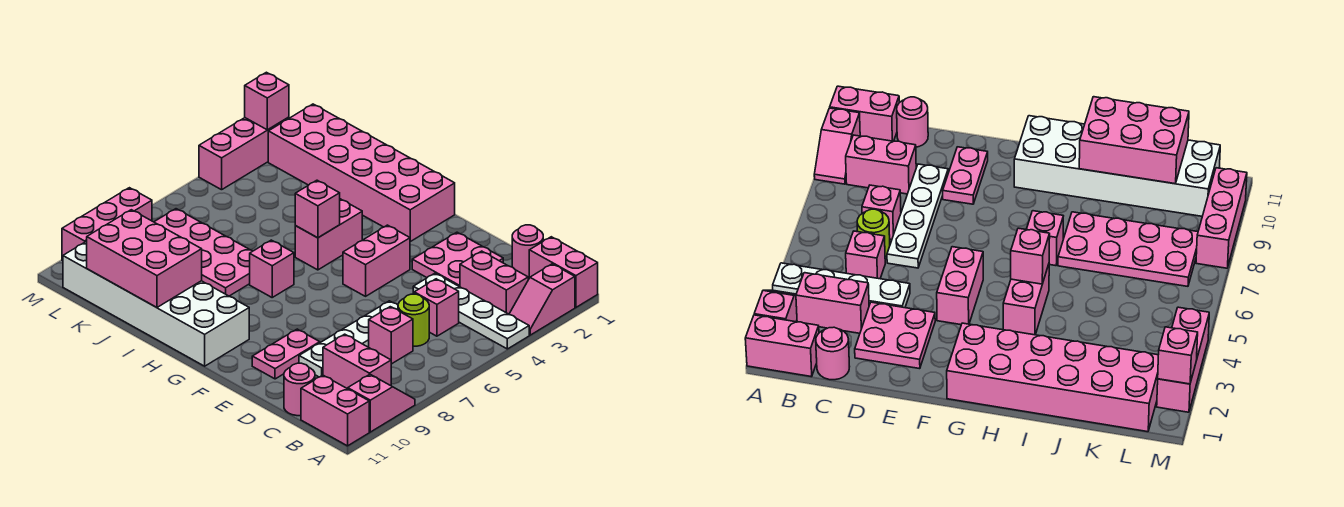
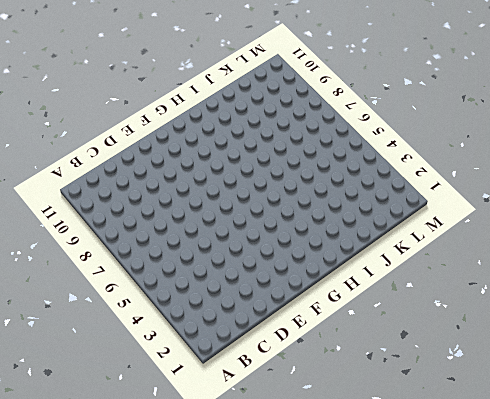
none -> pink 1x2 brick [529,237,598,307]
none -> pink 1x2 slope [509,264,575,335]
none -> white 1x4 plate [413,273,529,349]

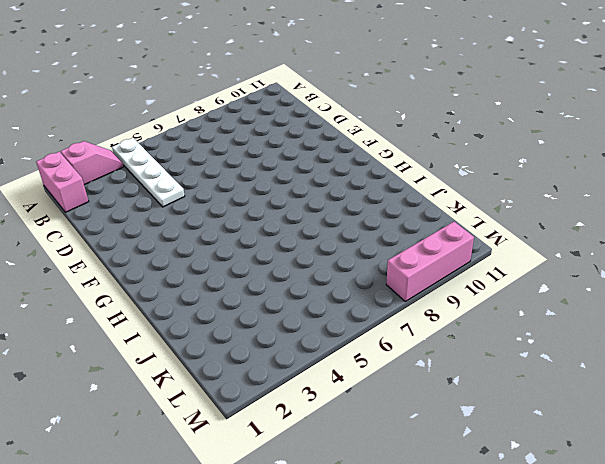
none -> pink 1x2 slope [348,374,415,432]
none -> pink 1x2 brick [301,375,369,446]
none -> pink 1x2 brick [460,251,528,314]

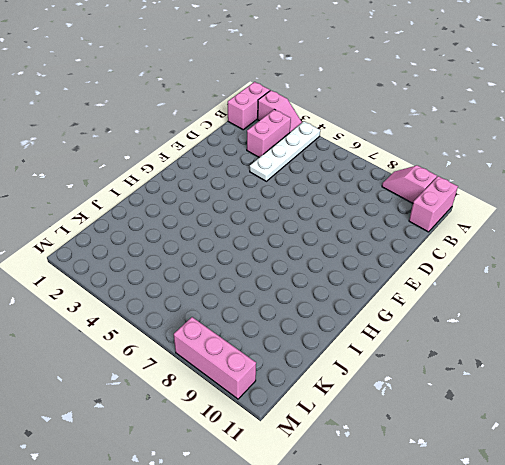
none -> pink 1x2 brick [323,334,391,389]
none -> pink 1x1 round brick [512,225,543,277]
none -> pink 1x1 brick [414,279,459,336]

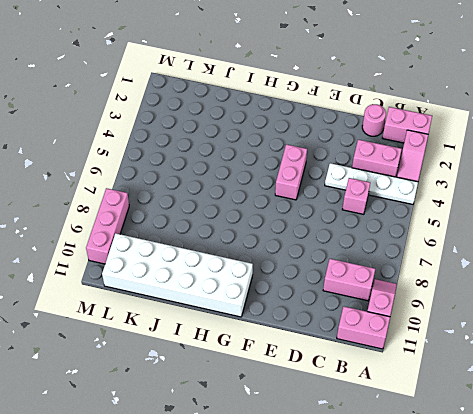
none -> lime 1x1 round brick [398,294,429,346]
none -> pink 1x1 brick [369,307,413,364]
none -> pink 1x1 round brick [284,363,315,416]

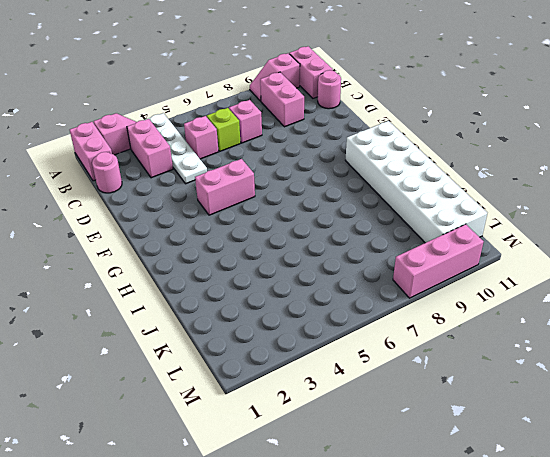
lime 1x1 brick [207,108,241,151] -> lime 1x1 round brick [398,294,429,346]
none -> pink 2x2 plate [412,232,503,287]
none -> white 1x4 plate [299,301,398,377]
none -> pink 1x2 plate [252,329,320,379]

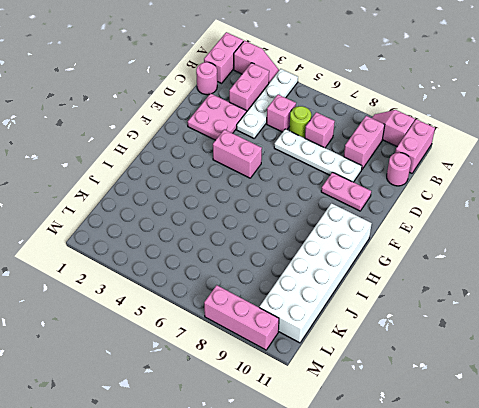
none -> pink 2x6 brick [268,104,455,241]
none -> pink 1x2 brick [295,199,362,270]
none -> pink 1x1 brick [250,240,294,297]

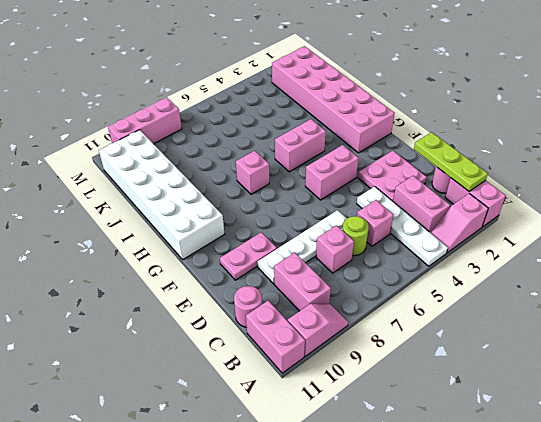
lime 1x3 plate [414,132,488,191] -> none
none -> pink 2x4 plate [155,209,252,296]
none -> pink 1x3 brick [199,117,289,190]
none -> pink 1x1 brick [295,180,340,238]

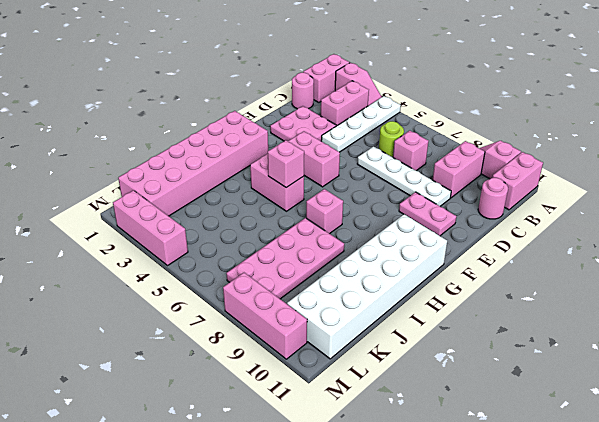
none -> pink 1x1 brick [414,279,459,336]
none -> pink 2x3 brick [87,210,202,308]
none -> pink 1x1 brick [245,72,289,130]

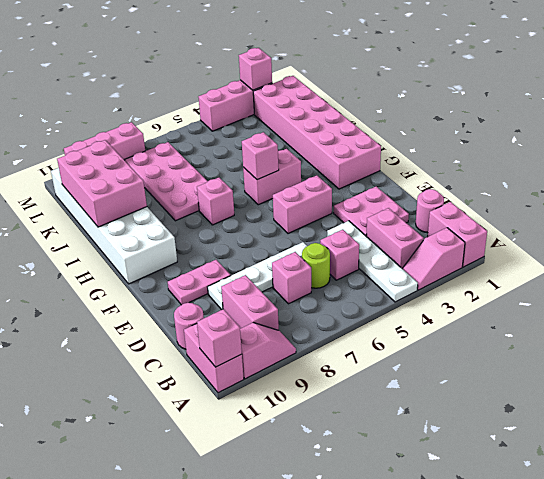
pink 1x1 brick [197,309,242,367] -> none

